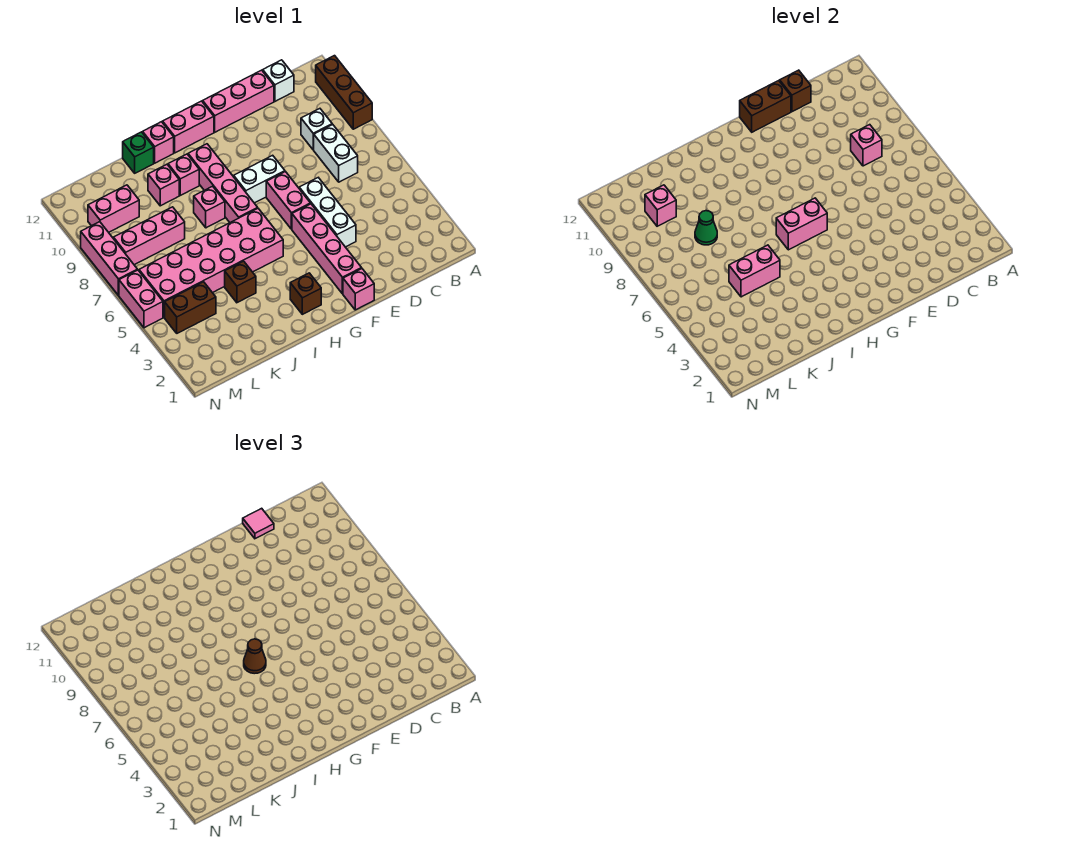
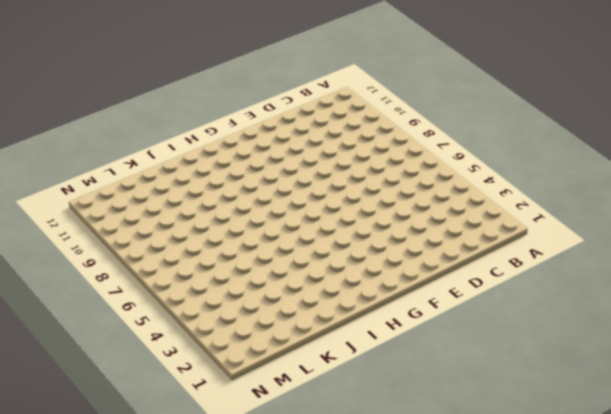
none -> brown 1x3 brick [316,56,372,129]
none -> white 1x2 brick [314,124,358,182]
none -> white 1x1 brick [301,109,332,150]
none -> white 1x1 brick [263,60,294,101]

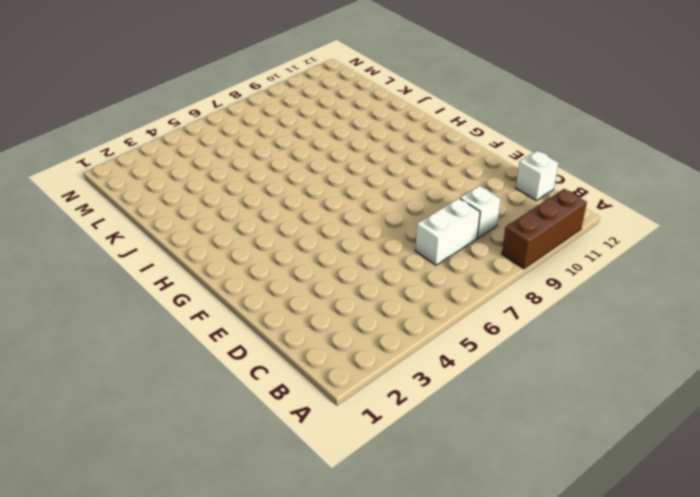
none -> pink 1x3 brick [203,70,274,132]
none -> white 1x3 brick [299,178,356,247]
none -> pink 1x1 brick [343,269,374,310]
none -> pink 1x4 brick [292,204,362,294]

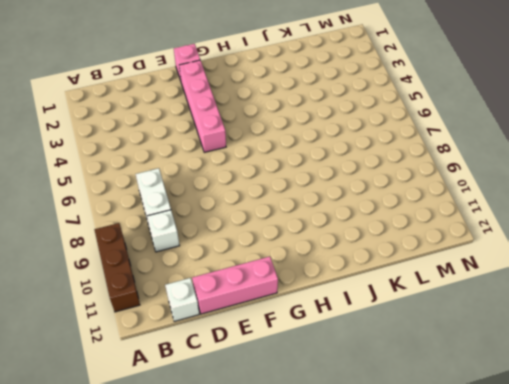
none -> white 1x3 brick [299,178,356,247]
none -> pink 1x2 brick [266,172,310,229]
none -> white 1x2 brick [234,155,285,203]
none -> pink 1x2 brick [163,101,214,153]

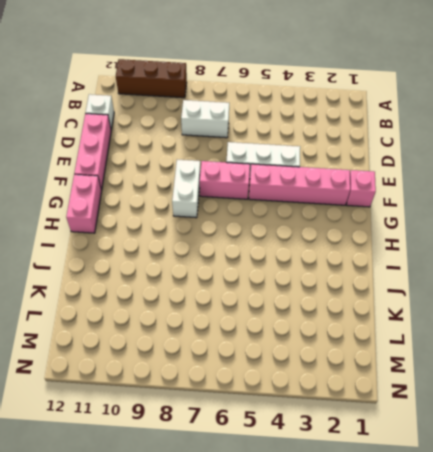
none -> white 1x1 brick [301,109,332,150]
none -> brown 1x1 brick [290,273,321,314]
none -> pink 2x6 brick [139,209,283,317]
none -> pink 1x4 brick [188,144,258,222]

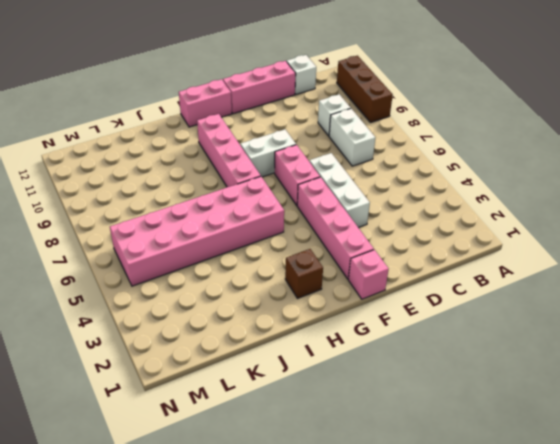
none -> pink 1x1 brick [194,186,225,228]
none -> pink 1x1 brick [168,154,199,195]
none -> pink 1x1 brick [143,122,174,163]
none -> brown 1x1 brick [225,261,256,303]

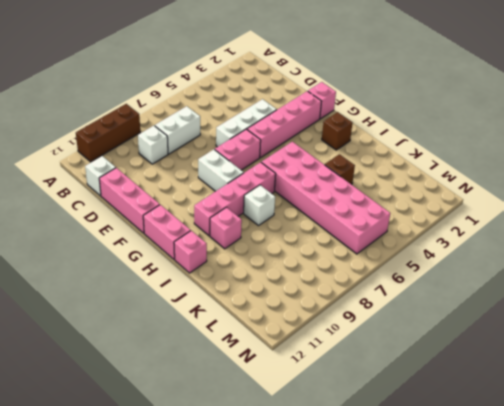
white 1x1 brick [244,185,275,226] -> pink 1x1 brick [194,186,225,228]
none -> pink 1x1 brick [148,164,179,206]
none -> green 1x1 brick [123,132,154,173]
none -> pink 1x3 brick [114,207,185,265]
none -> brown 1x2 brick [165,282,216,333]

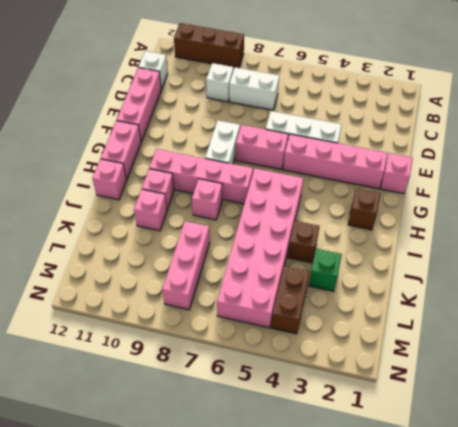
green 1x1 brick [309,249,342,291] -> green 1x1 brick moved to [123,132,154,173]
none -> pink 1x2 brick [88,185,139,232]
none -> pink 1x2 brick [119,270,163,328]
none -> pink 1x3 brick [81,222,137,295]
none -> pink 1x1 brick [851,125,882,166]

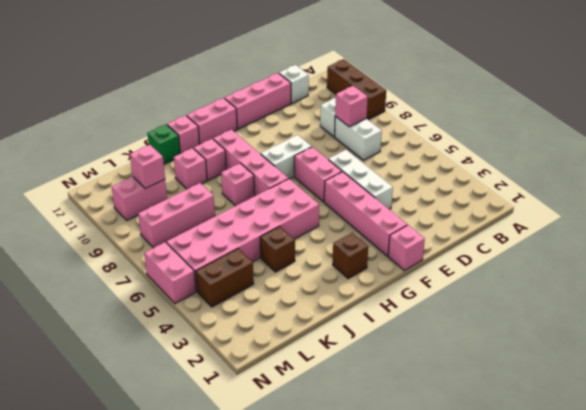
none -> pink 1x3 brick [81,222,137,295]
none -> brown 1x1 brick [780,70,811,112]
none -> brown 1x2 brick [740,81,791,132]
none -> pink 1x2 brick [776,198,827,250]

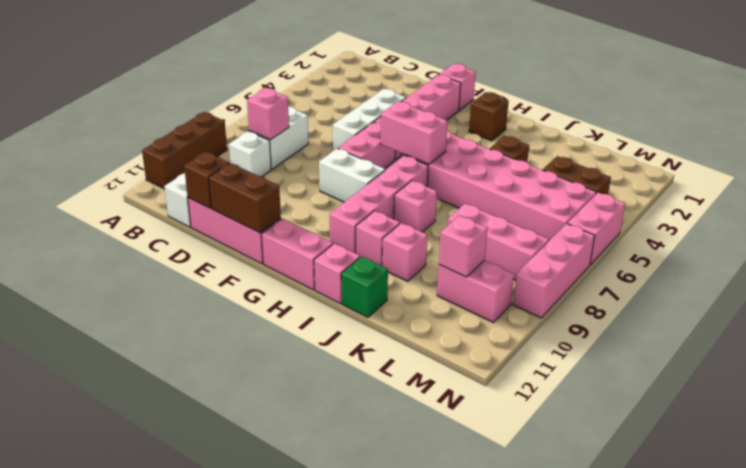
none -> pink 1x2 brick [729,245,780,297]
none -> green 1x1 cone [695,211,717,245]
none -> pink 1x1 tile [243,508,274,539]
none -> brown 1x1 cone [244,639,266,674]

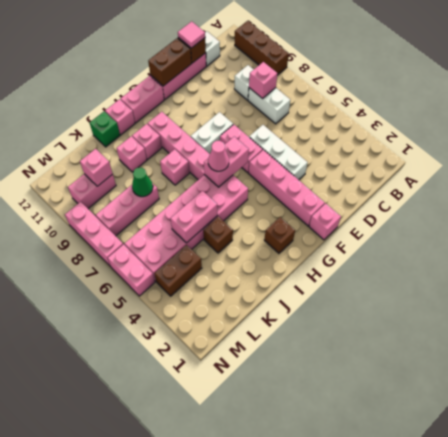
pink 1x1 cone [208,141,229,171] -> brown 1x1 cone [244,639,266,674]

